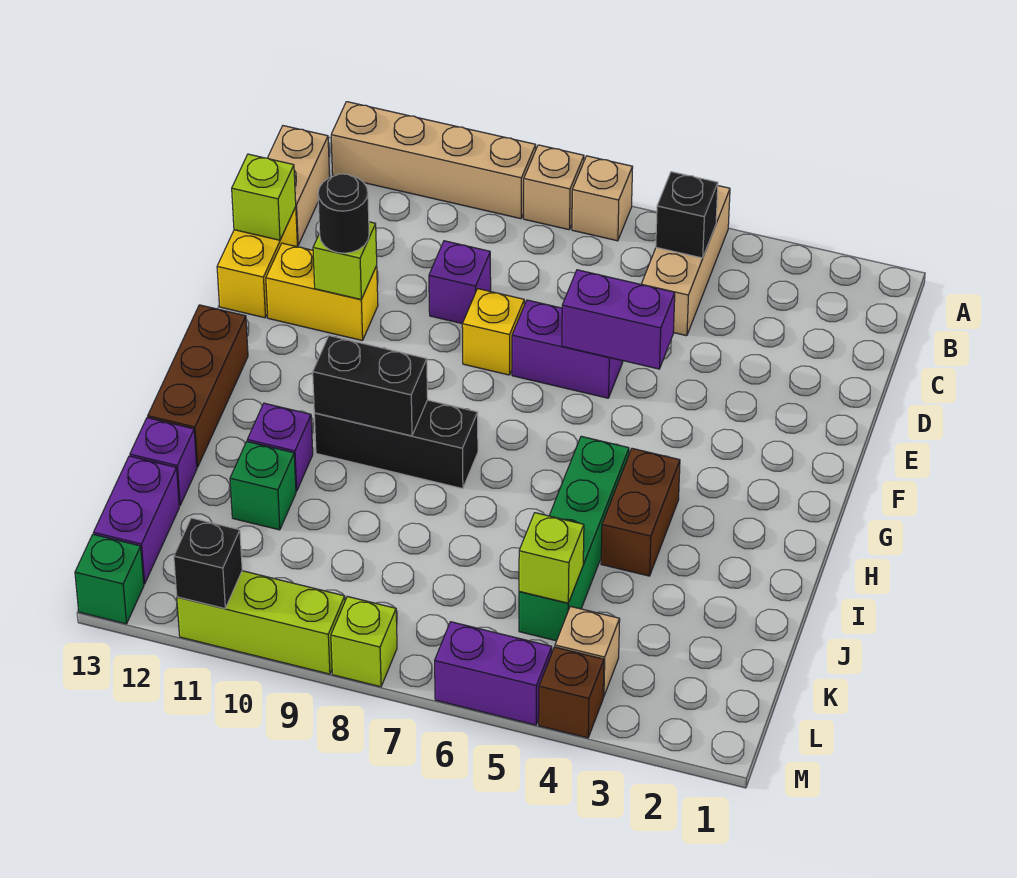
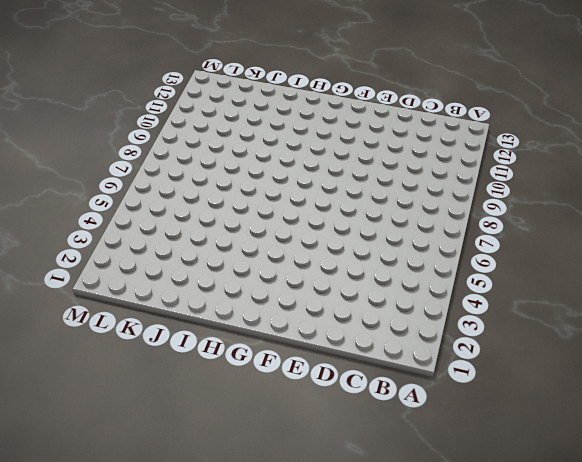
none -> tan 1x3 brick [642,186,730,336]
none -> tan 1x1 brick [572,156,633,241]
none -> tan 1x1 brick [524,145,584,230]
none -> tan 1x4 brick [331,102,536,219]

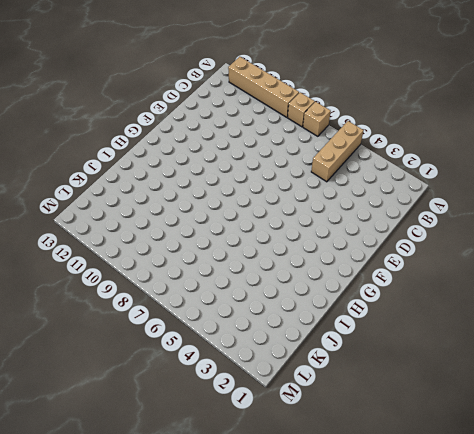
none -> tan 1x2 brick [268,126,330,245]
none -> purple 1x1 brick [429,241,491,324]
none -> yellow 1x2 brick [217,207,297,318]
none -> purple 1x2 brick [512,300,623,398]

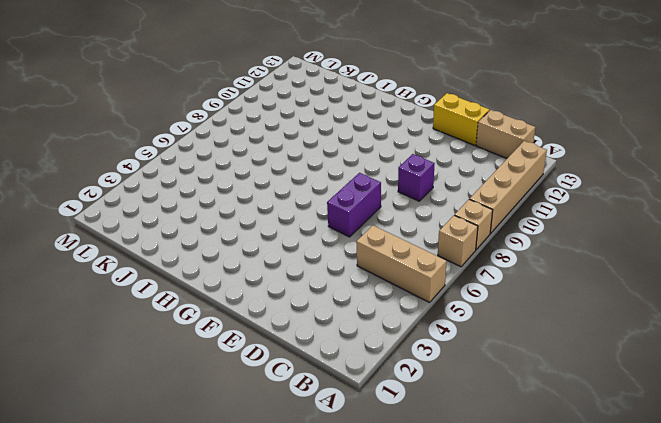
none -> yellow 1x1 brick [462,289,524,375]
none -> yellow 1x2 brick [266,243,378,341]
none -> brown 1x3 brick [148,305,248,467]
none -> brown 1x2 brick [601,448,680,576]

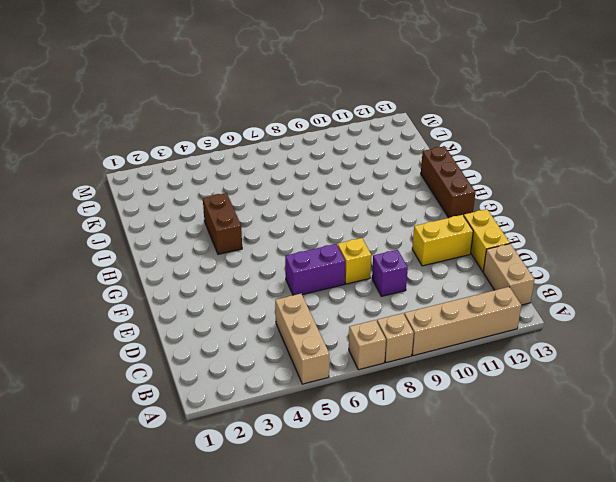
none -> green 1x4 brick [519,436,629,641]
none -> black 1x3 brick [314,400,478,489]
none -> purple 1x1 brick [247,403,313,491]
none -> green 1x1 brick [230,442,296,530]

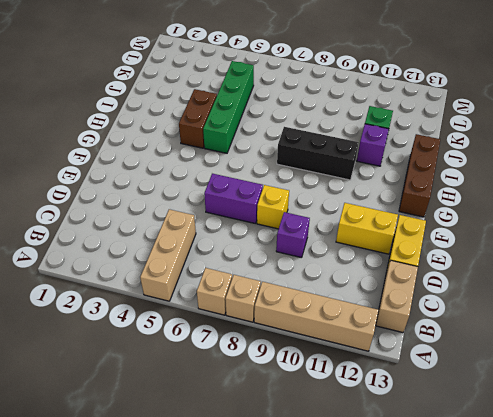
none -> purple 1x1 brick [130,418,197,506]
none -> purple 1x2 brick [94,456,179,584]
none -> tan 1x1 brick [555,606,620,697]
none -> brown 1x1 brick [539,647,604,738]

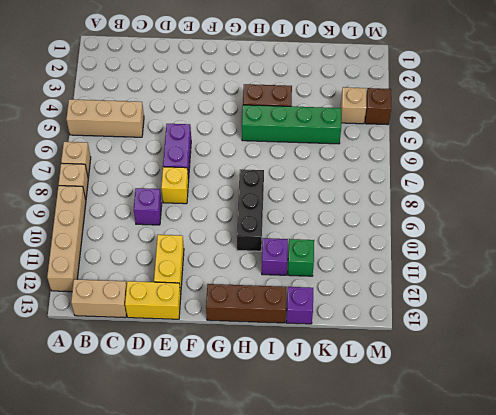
none -> purple 1x2 brick [94,456,179,584]
none -> purple 1x2 brick [435,622,552,725]
none -> lime 1x1 brick [331,596,397,687]
none -> lime 1x3 brick [177,571,345,674]

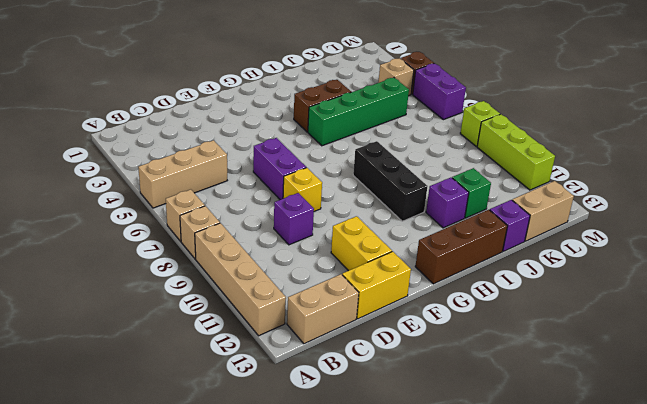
tan 1x2 brick [512,181,574,241] -> purple 1x2 brick [94,456,179,584]
none -> green 1x1 brick [75,534,144,624]
none -> black 1x1 brick [656,172,718,258]
none -> lime 1x1 brick [232,154,296,240]
none -> purple 1x2 brick [562,270,675,369]

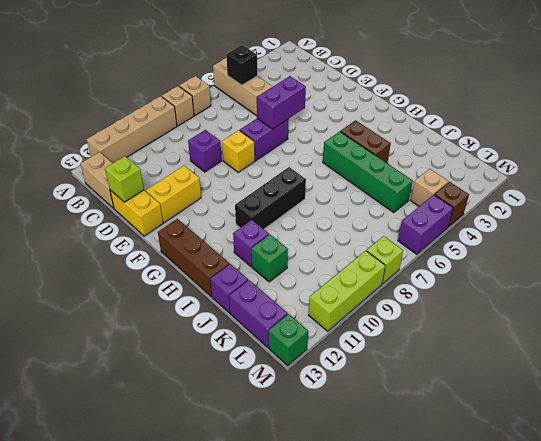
none -> lime 1x1 brick [313,222,377,299]
none -> black 1x2 brick [313,336,428,436]
none -> lime 1x1 brick [519,513,584,603]
none -> black 1x1 brick [174,518,242,609]

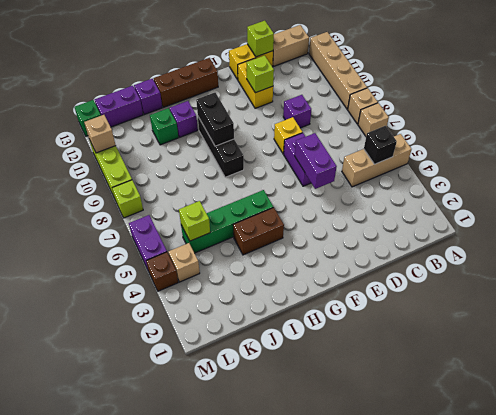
tan 1x1 brick [84,115,116,153] -> black 1x1 brick [174,518,242,609]
none -> black 1x1 round brick [318,174,369,253]

